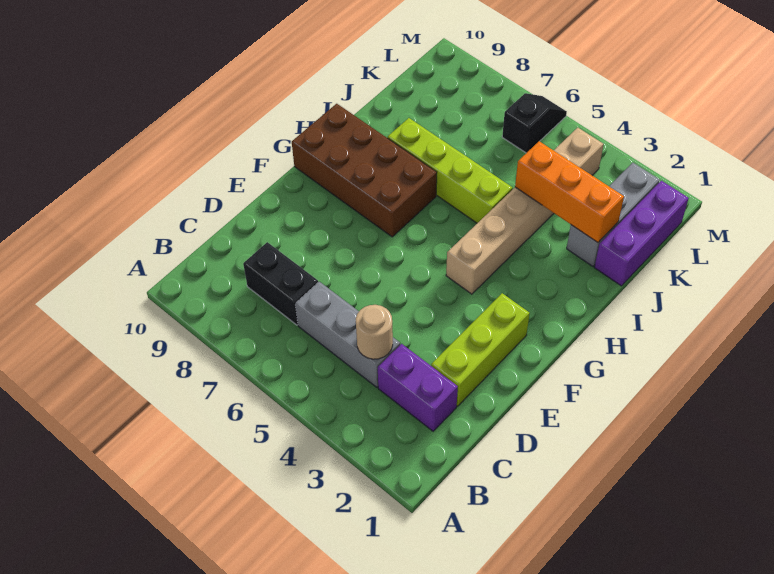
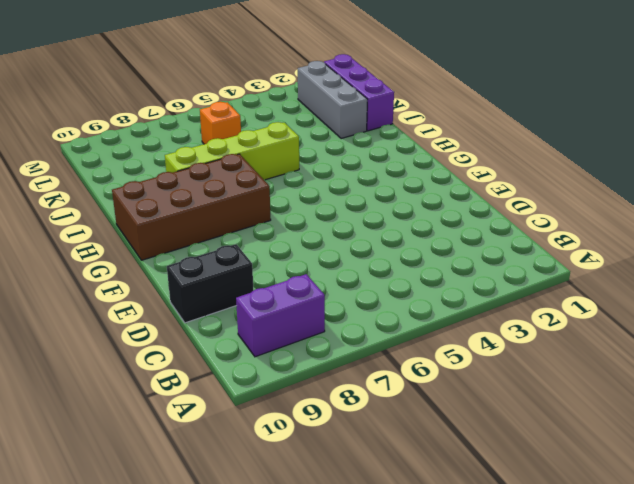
purple 1x2 brick [236,274,325,357] -> purple 1x2 brick moved to [378,344,458,431]
black 1x2 brick [167,244,253,323] -> black 1x2 brick moved to [243,242,318,325]
orange 1x1 brick [200,102,241,144] -> none
none -> grey 1x3 brick [295,282,400,387]
none -> lime 1x3 brick [431,293,530,406]
none -> tan 1x6 brick [446,128,604,294]

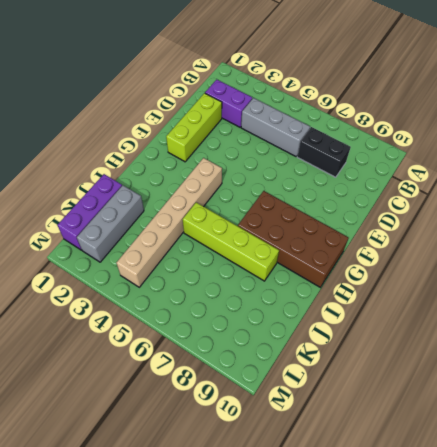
none -> black 1x2 slope [502,93,567,153]
none -> tan 1x1 round brick [356,305,393,359]
none -> orange 1x3 brick [515,141,624,242]

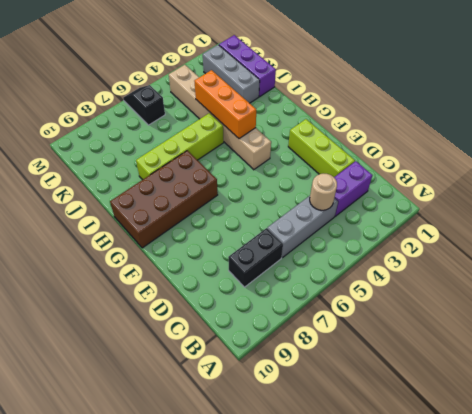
orange 1x3 brick [194,70,256,139] -> orange 1x3 brick turned to [515,141,624,242]

